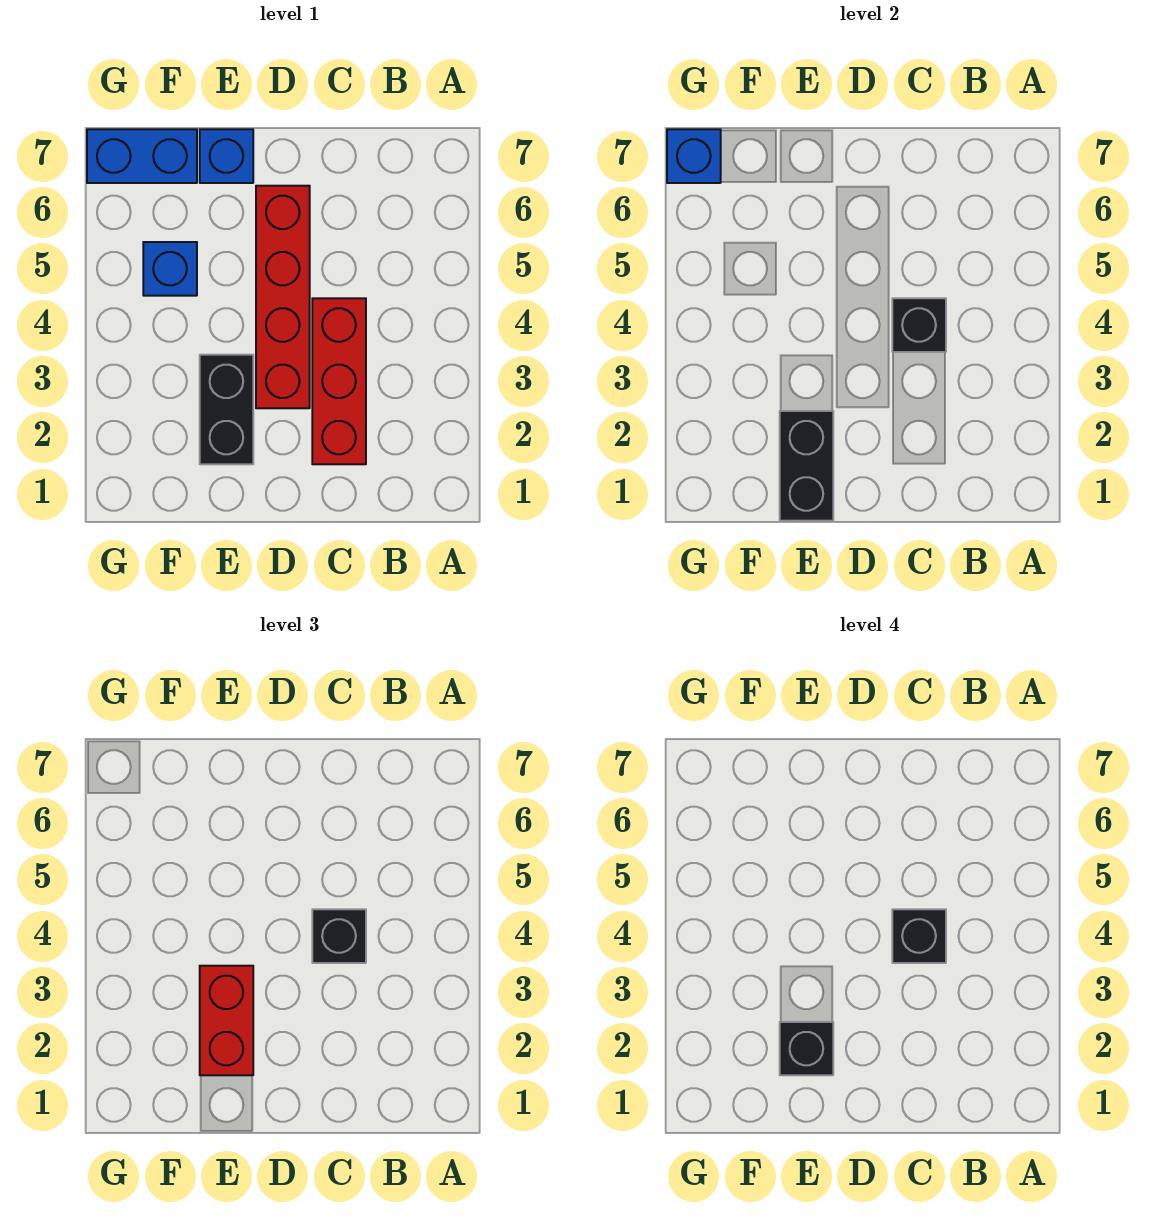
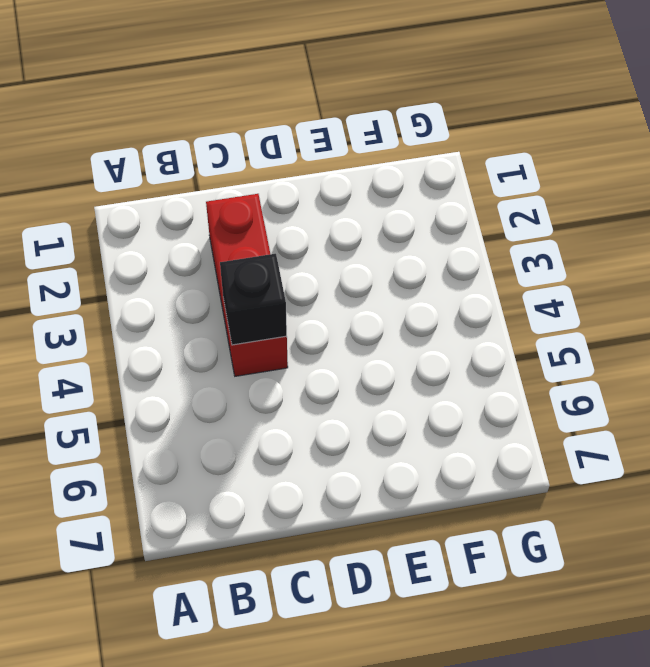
none -> red 1x4 brick [256,186,310,408]
none -> black 1x2 brick [200,355,253,464]
none -> blue 1x1 brick [200,129,253,183]

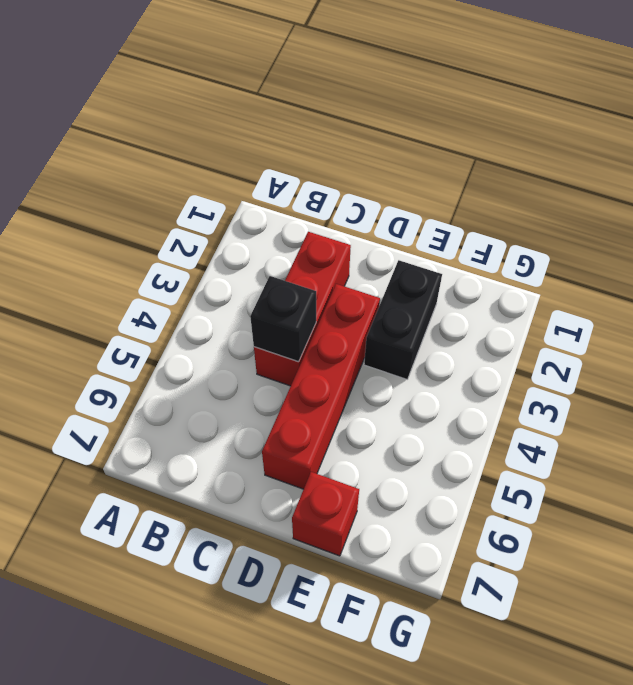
red 1x1 brick [292,472,359,556] -> blue 1x1 brick [200,129,253,183]
none -> blue 1x1 brick [143,242,197,296]
none -> blue 1x2 brick [87,129,197,183]
none -> black 1x2 brick [780,411,833,521]

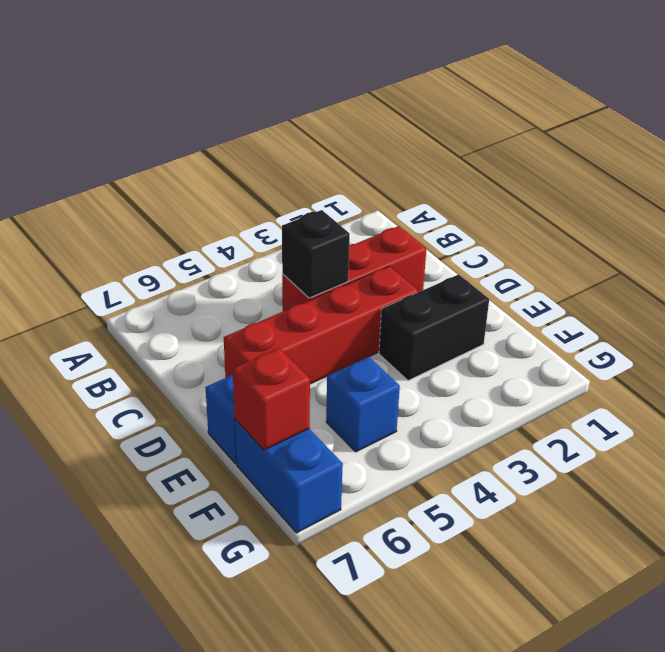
red 1x1 brick [233,348,310,450] -> none
none -> black 1x2 brick [780,411,833,521]
none -> blue 1x1 brick [667,129,721,183]
none -> black 1x1 brick [312,909,366,963]

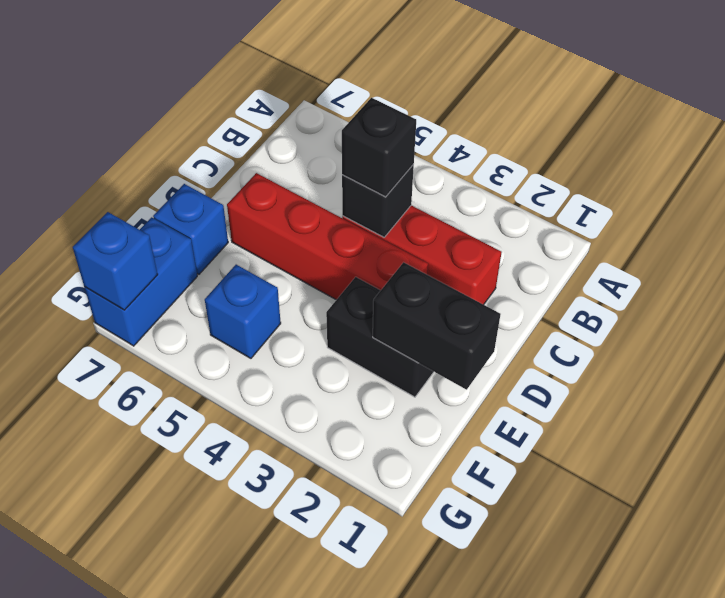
none -> red 1x2 brick [200,966,253,1075]
none -> black 1x1 brick [892,909,946,963]
none -> black 1x1 brick [780,1022,833,1075]

